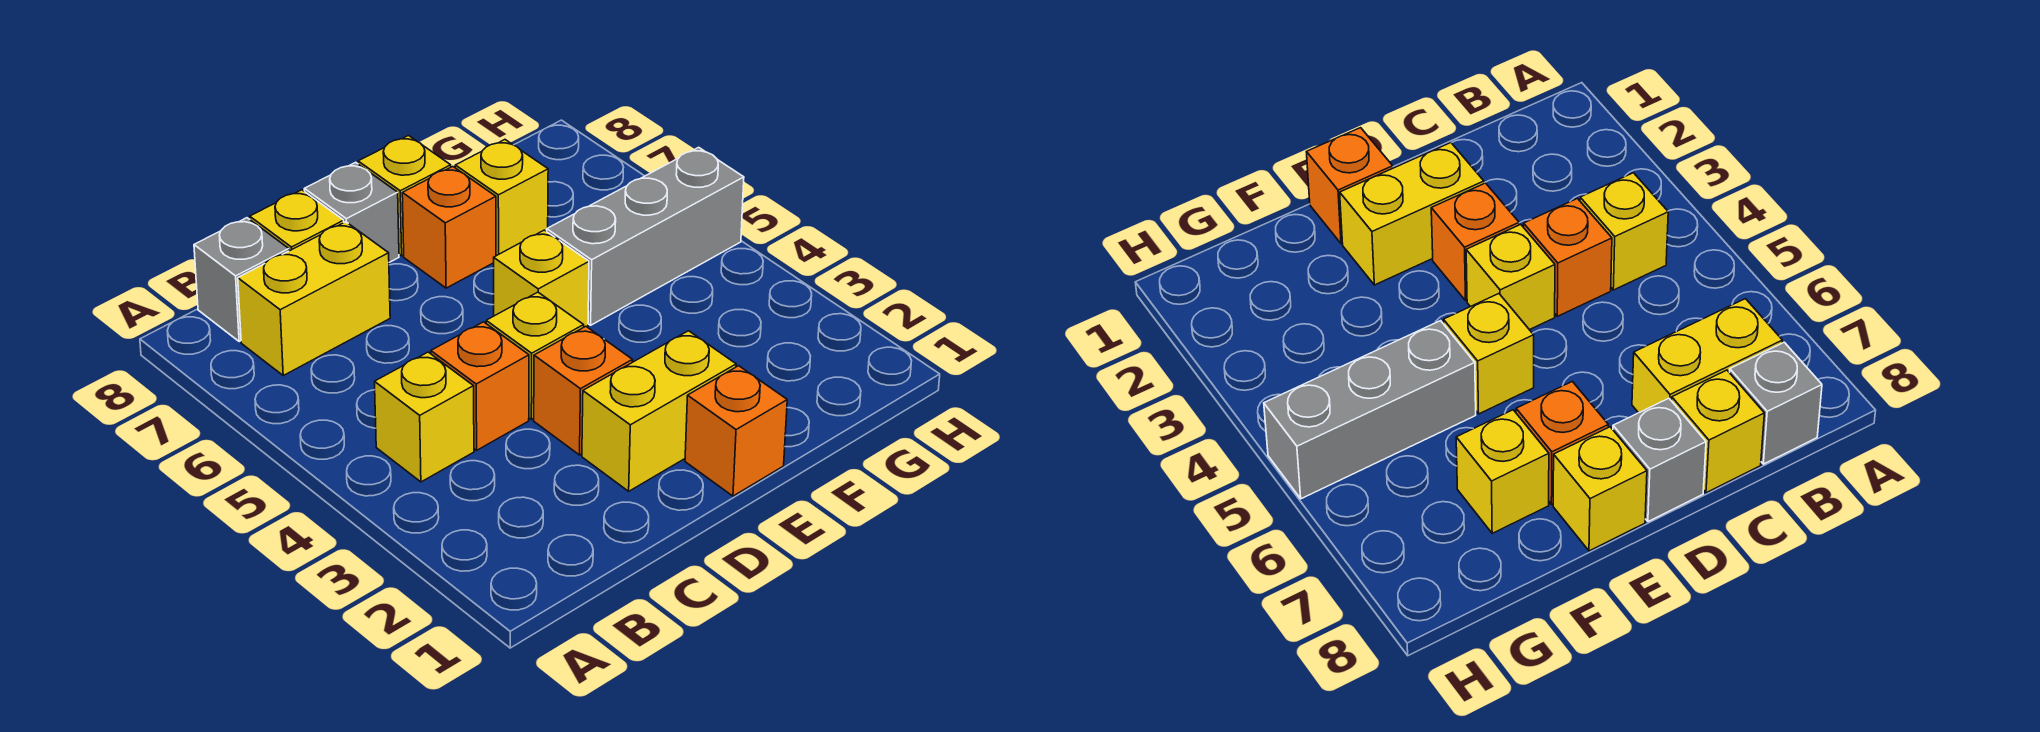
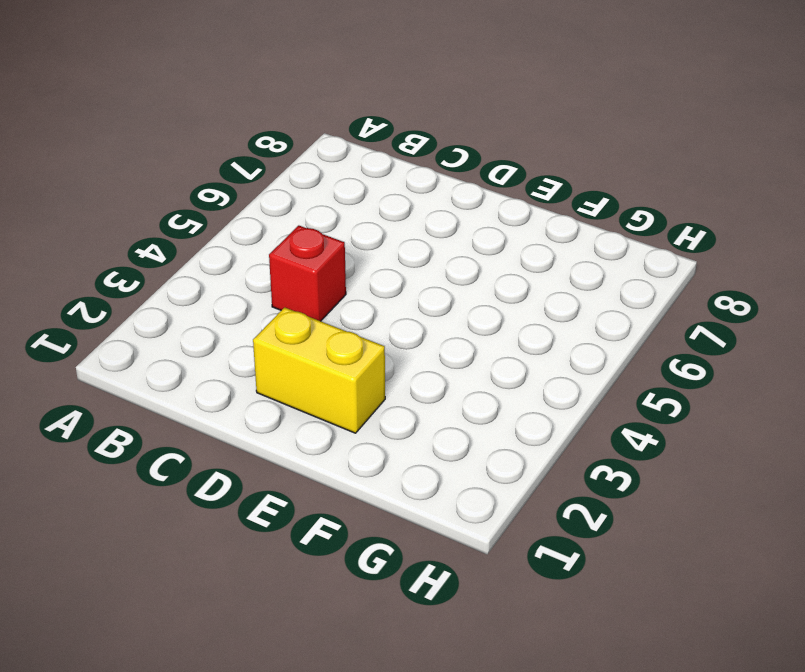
red 1x1 brick [269,226,346,321] -> orange 1x1 brick [431,322,529,450]
none -> yellow 1x1 brick [375,352,474,482]
none -> yellow 1x2 brick [238,222,390,376]
none -> grey 1x1 brick [194,218,289,341]

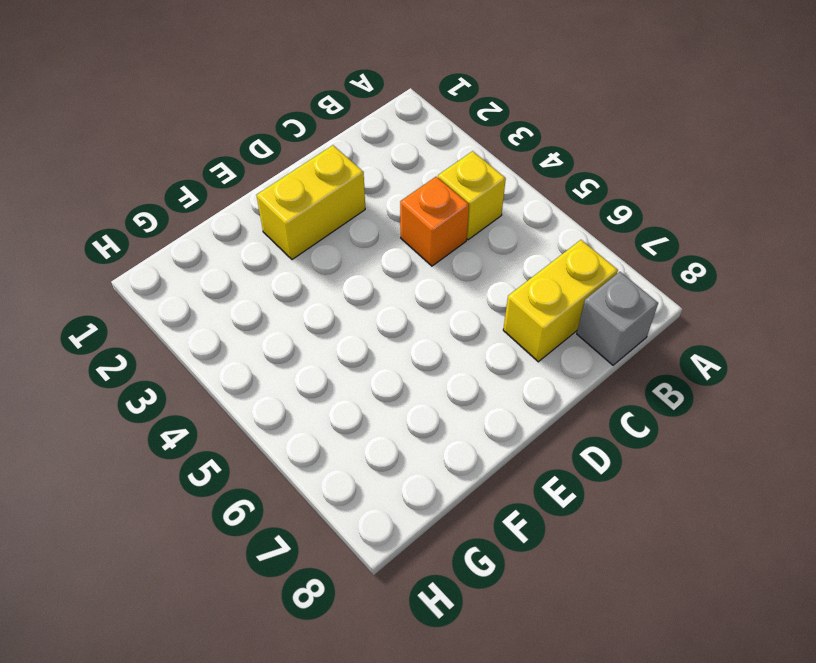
none -> yellow 1x1 brick [250,190,344,251]
none -> orange 1x1 brick [534,326,633,455]
none -> yellow 1x1 brick [486,292,584,419]

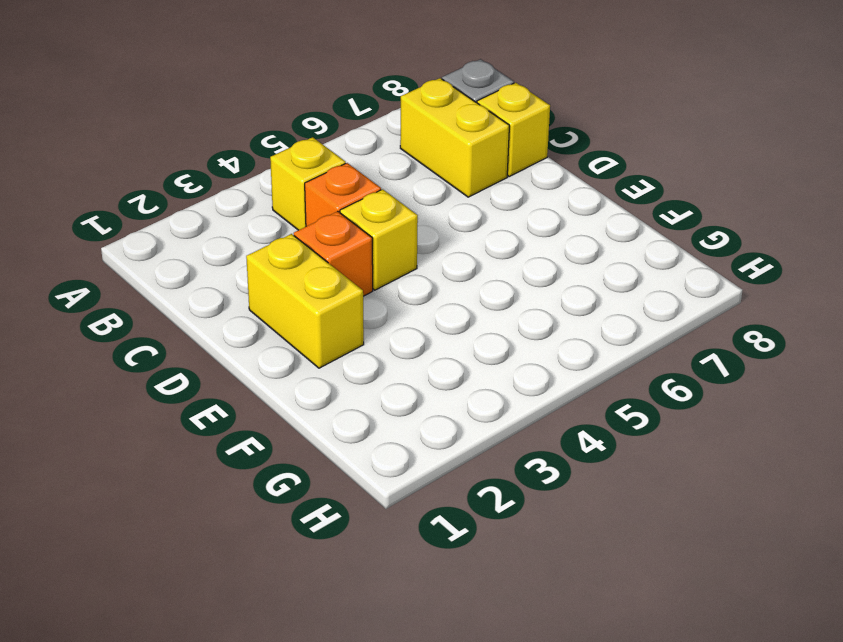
none -> grey 1x1 brick [304,162,399,262]
none -> orange 1x1 brick [685,366,787,496]
none -> yellow 1x1 brick [494,230,589,327]

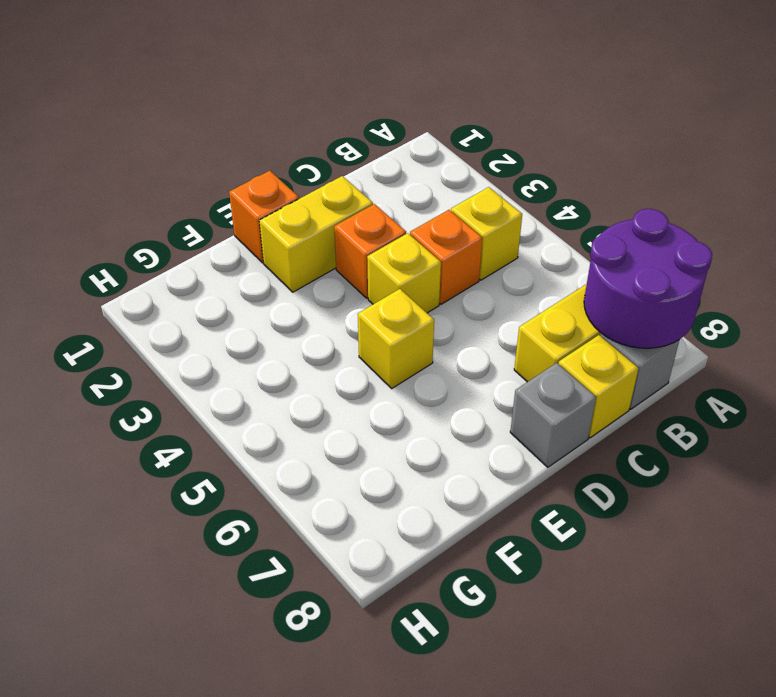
purple 2x2 round brick [584,209,712,348] -> none
none -> orange 1x1 brick [402,167,496,288]
none -> yellow 1x1 brick [358,136,451,256]
none -> grey 1x3 brick [547,147,744,325]

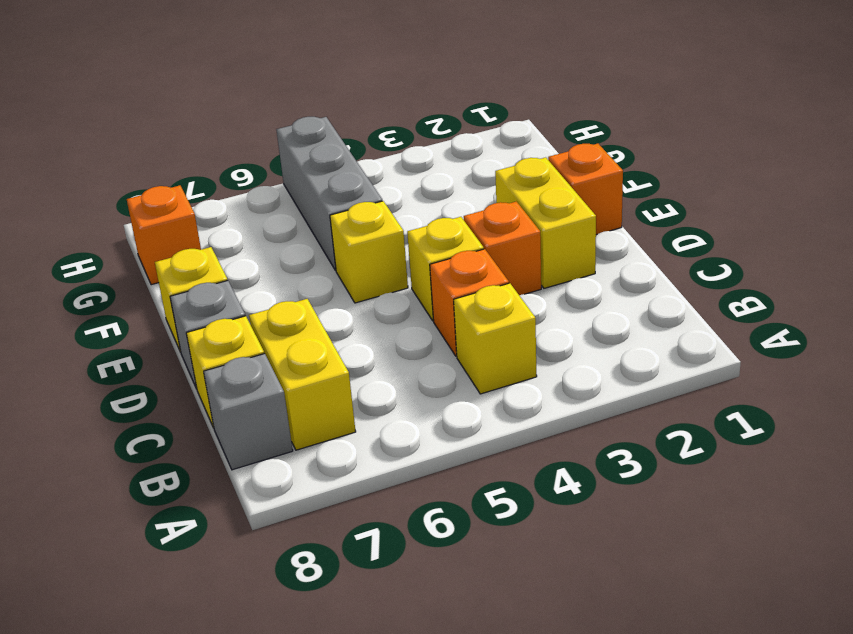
orange 1x1 brick [127,185,201,285] -> orange 1x1 brick moved to [402,167,496,288]
none -> yellow 1x1 brick [455,140,548,256]

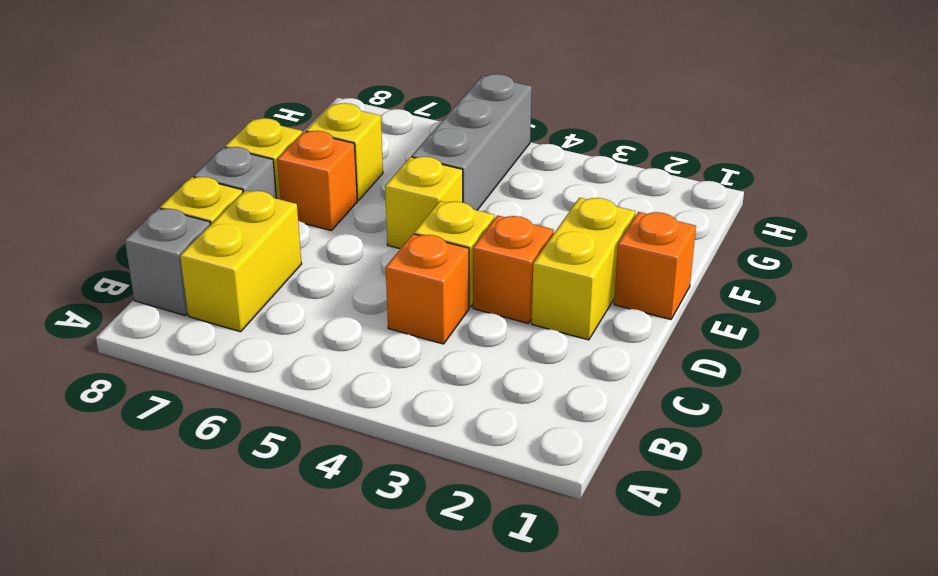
none -> yellow 1x1 brick [375,352,474,482]

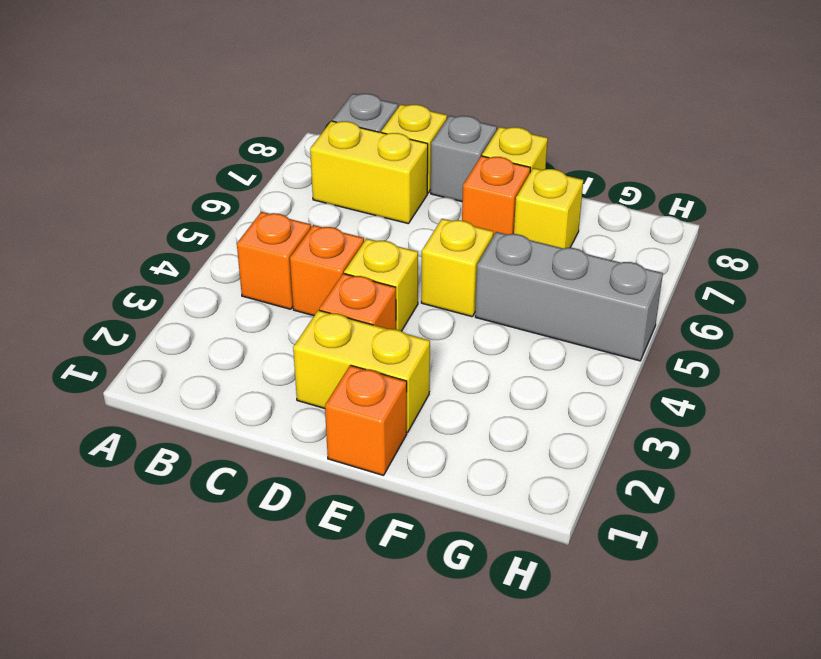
orange 1x1 brick [237,212,311,309] -> yellow 1x1 brick [375,352,474,482]

